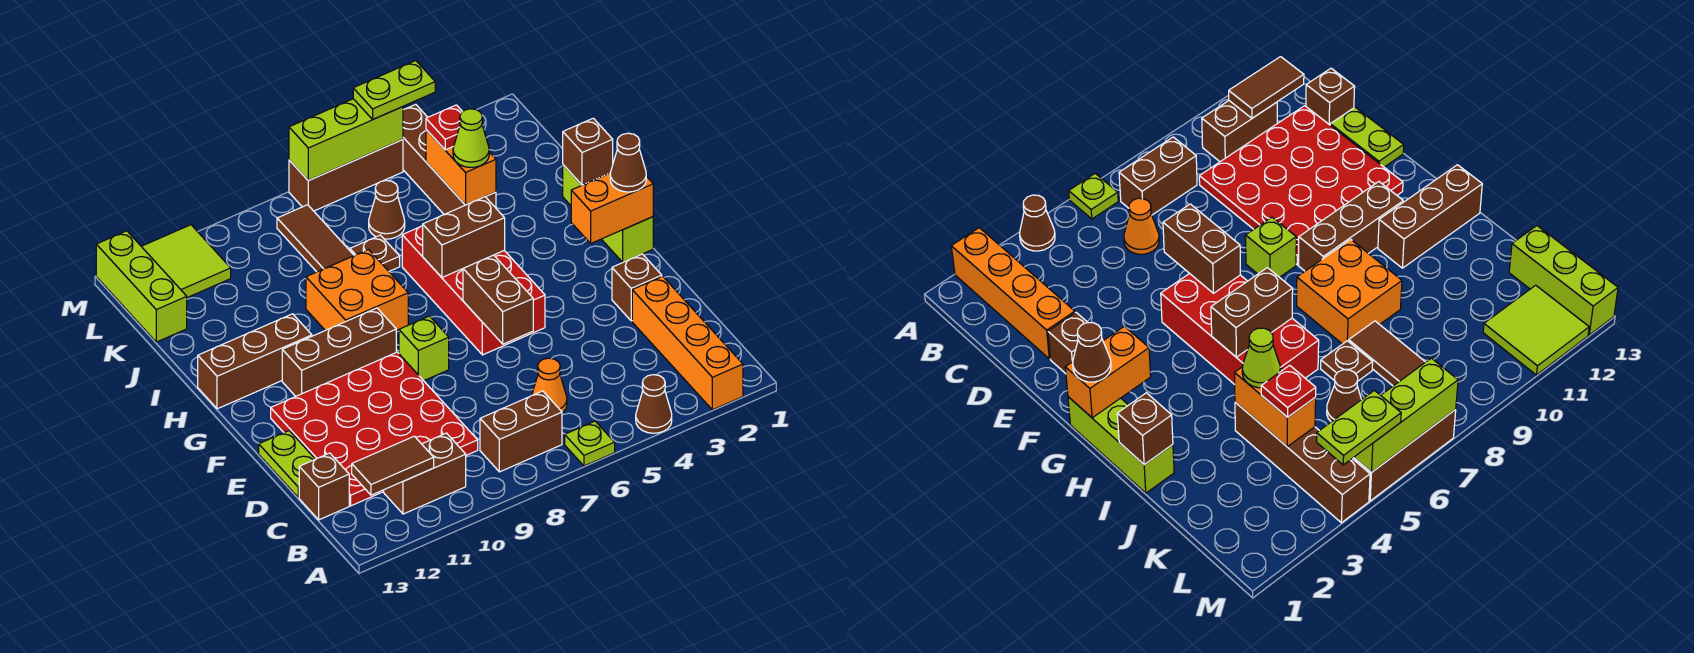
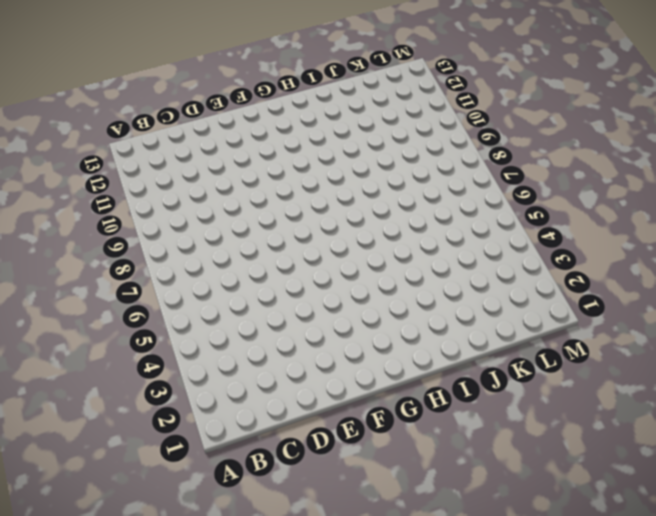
none -> orange 1x4 brick [632,276,743,410]
none -> brown 1x1 cone [636,375,672,433]
none -> lime 1x1 plate [565,421,615,466]
none -> brown 1x2 brick [480,391,562,472]

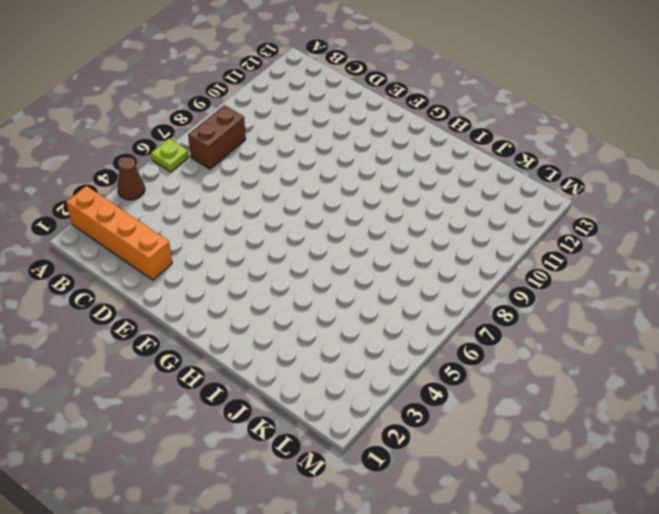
none -> brown 1x2 brick [384,433,466,514]
none -> orange 1x1 cone [532,358,567,413]
none -> red 4x4 plate [271,352,478,506]
none -> brown 1x1 brick [299,453,349,520]

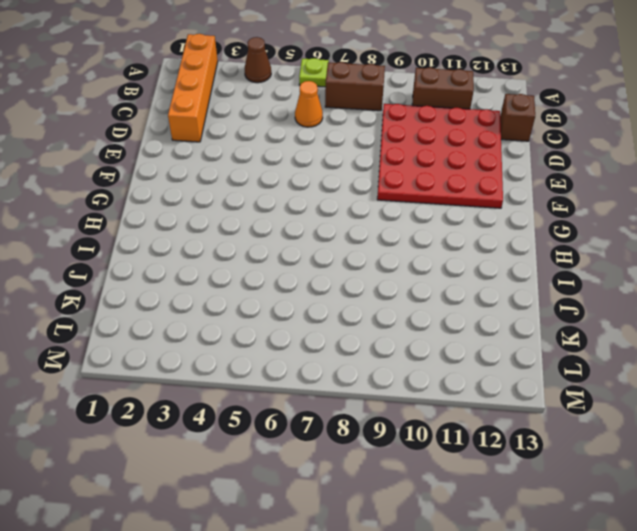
none -> lime 1x2 plate [259,431,315,498]
none -> brown 1x1 brick [612,254,662,321]
none -> red 2x4 brick [402,226,545,355]
none -> lime 1x1 brick [399,316,449,381]

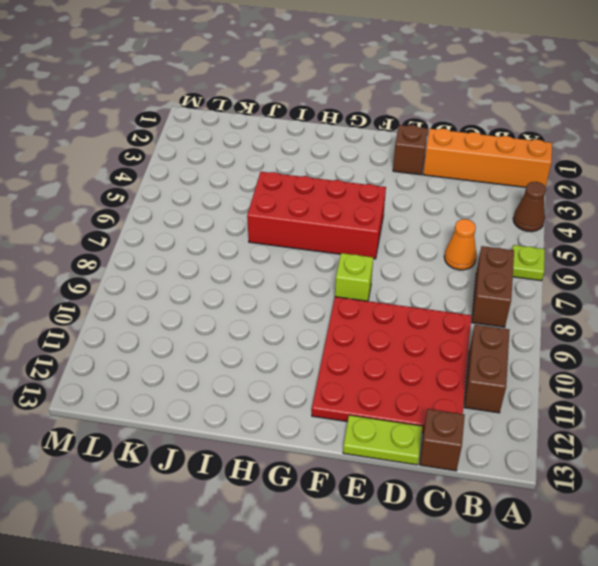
none -> lime 1x3 brick [563,165,653,262]
none -> brown 1x3 brick [282,308,396,396]
none -> orange 2x2 brick [306,250,408,330]
none -> brown 1x3 brick [198,314,312,409]

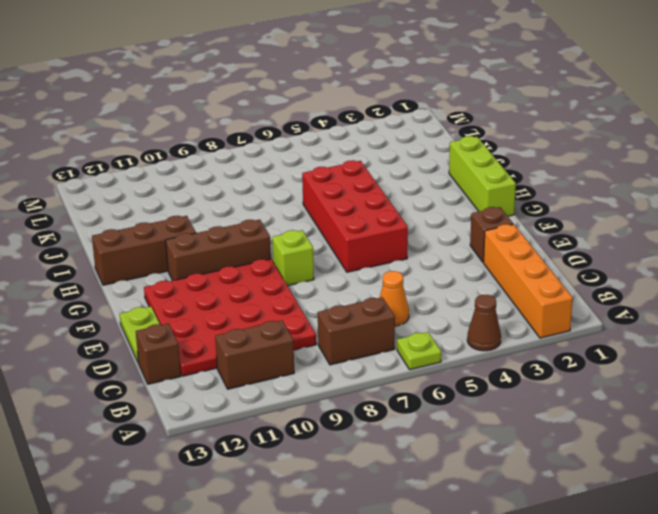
none -> orange 2x2 brick [306,250,408,330]
none -> brown 1x4 brick [403,104,496,215]
none -> brown 1x1 plate [350,235,400,271]
none -> brown 1x3 tile [277,205,354,272]

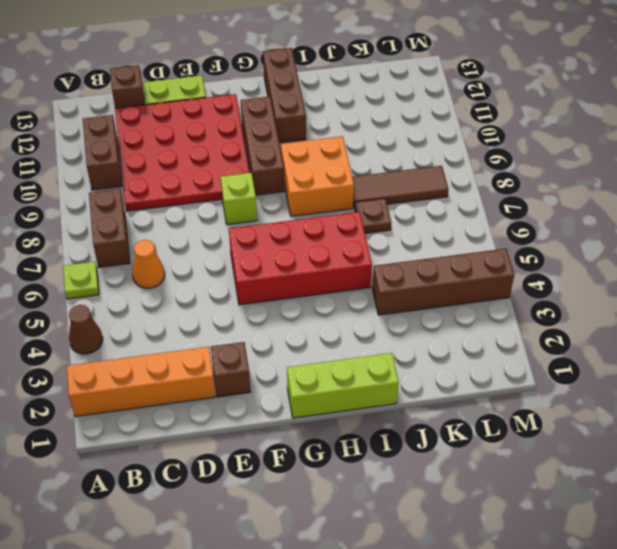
none -> brown 1x1 cone [369,180,405,239]
none -> lime 1x3 brick [96,231,187,342]
none -> lime 2x2 tile [141,225,231,298]
none -> brown 1x3 brick [289,140,403,211]

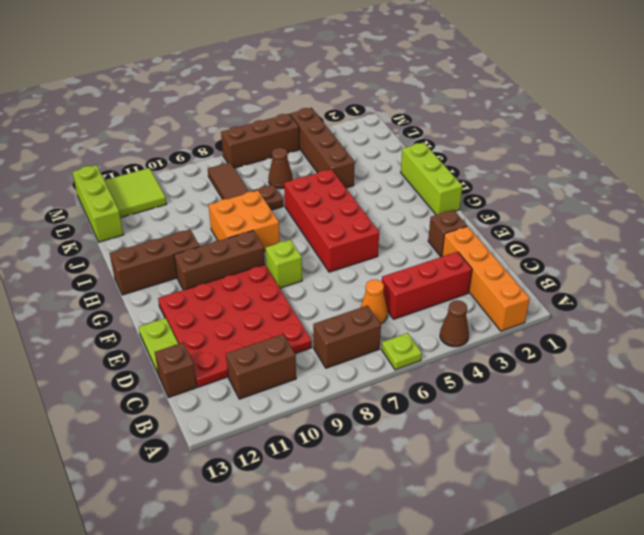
red 1x3 brick [382,252,472,319] -> none
none -> brown 1x2 tile [352,436,434,495]
none -> brown 1x2 brick [463,255,533,344]
none -> orange 1x2 brick [571,173,653,243]
none -> brown 1x2 brick [423,197,505,277]

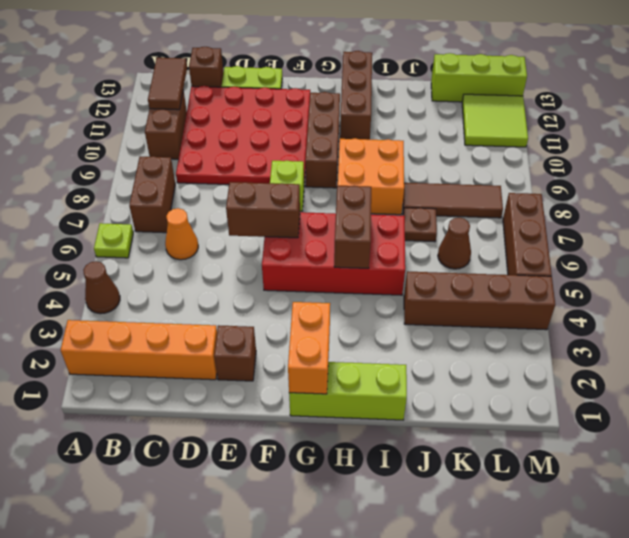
none -> brown 1x1 brick [563,118,613,185]
none -> orange 1x2 brick [426,130,496,205]
none -> lime 1x3 brick [289,99,403,181]
none -> brown 1x1 cone [610,133,646,192]

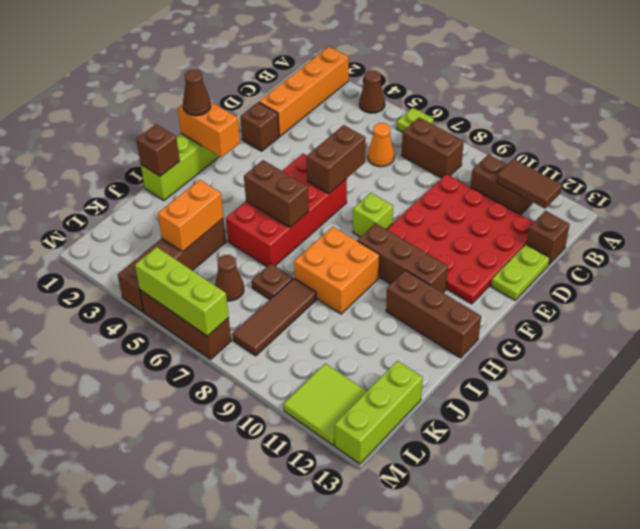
none -> lime 1x1 cone [453,109,489,167]
none -> red 1x1 plate [426,105,462,150]
none -> lime 1x2 plate [353,61,435,119]

